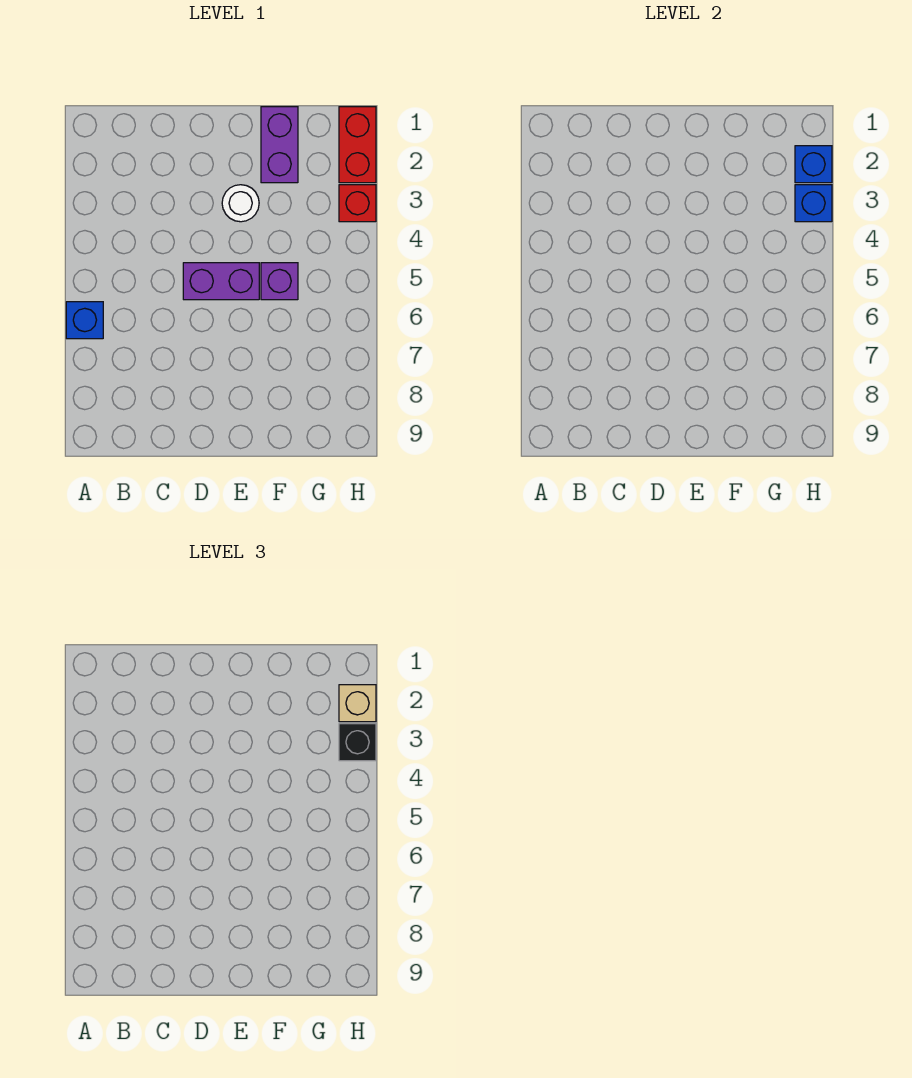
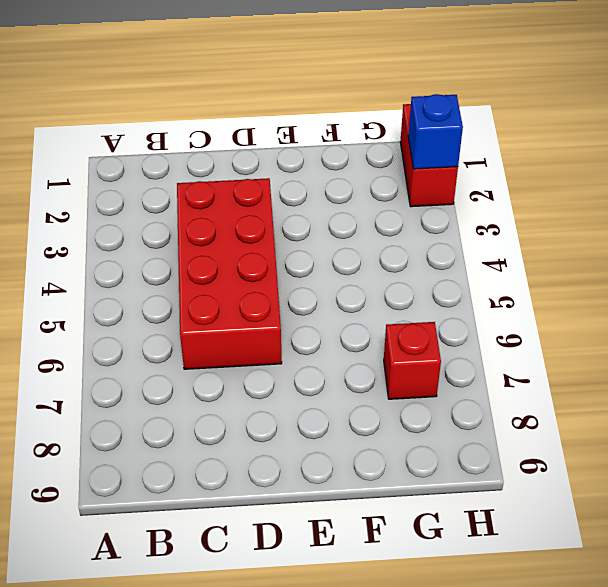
red 2x4 brick [177,178,282,369] -> purple 1x2 brick [183,263,259,300]
red 1x1 brick [384,322,441,399] -> red 1x1 brick moved to [339,185,376,222]
none -> blue 1x1 brick [66,302,103,339]
none -> white 1x1 round brick [222,185,259,222]

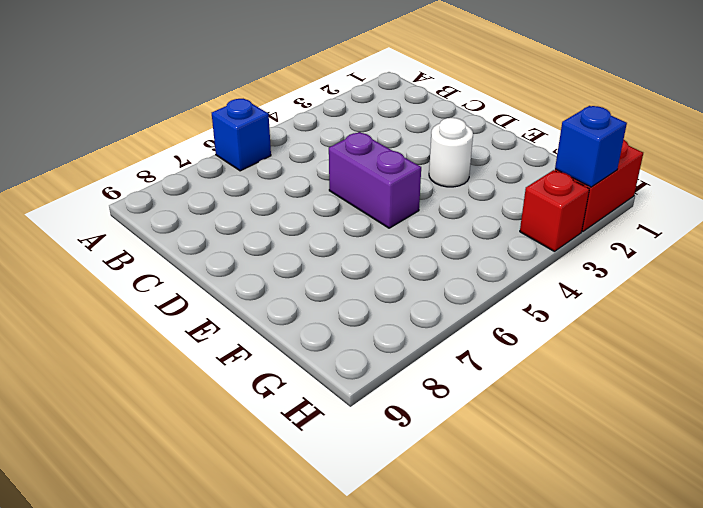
none -> purple 1x2 brick [261,107,298,183]
none -> purple 1x1 brick [261,263,298,300]

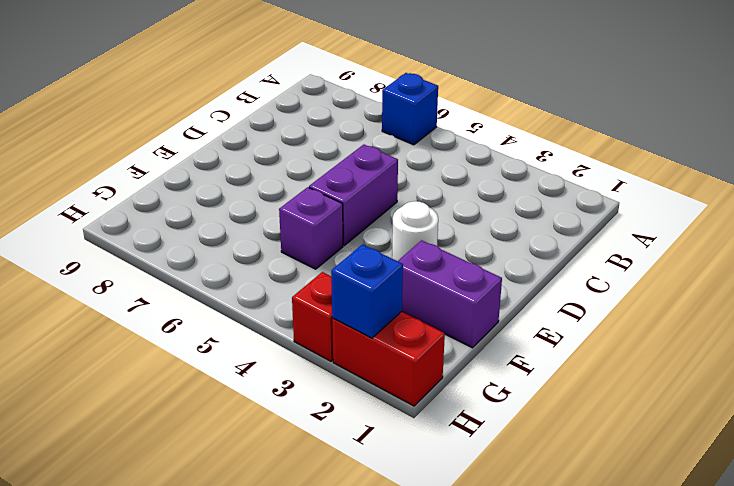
none -> blue 1x1 brick [795,185,832,222]
none -> tan 1x1 brick [339,685,376,722]

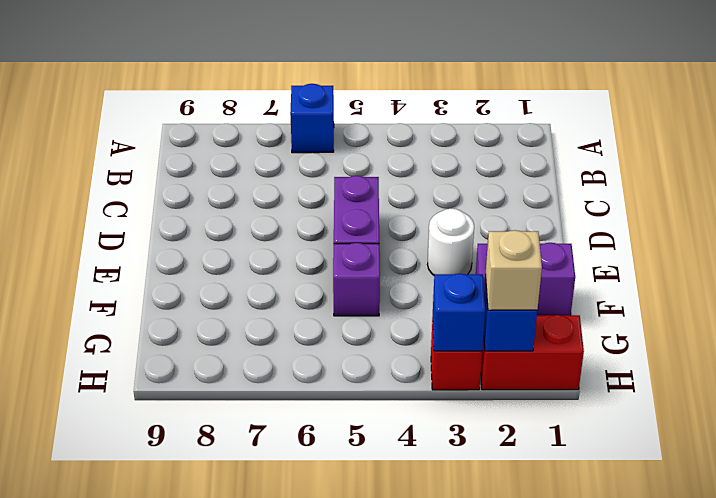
none -> black 1x1 brick [339,724,376,761]

